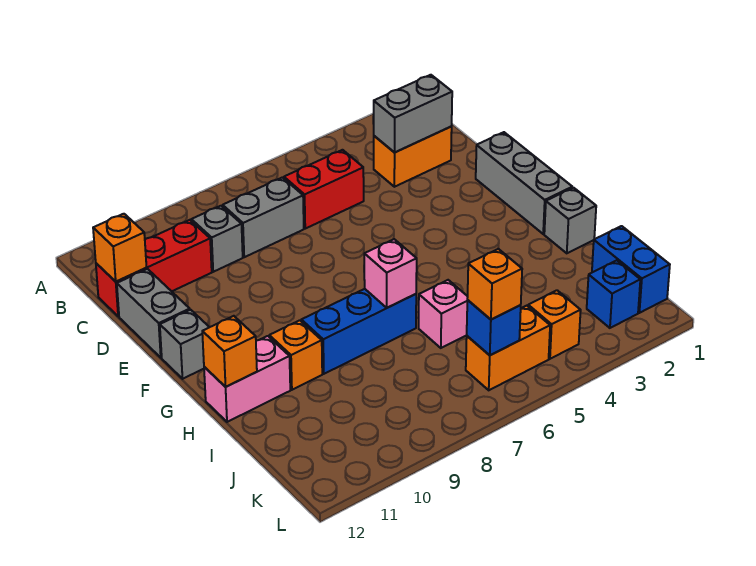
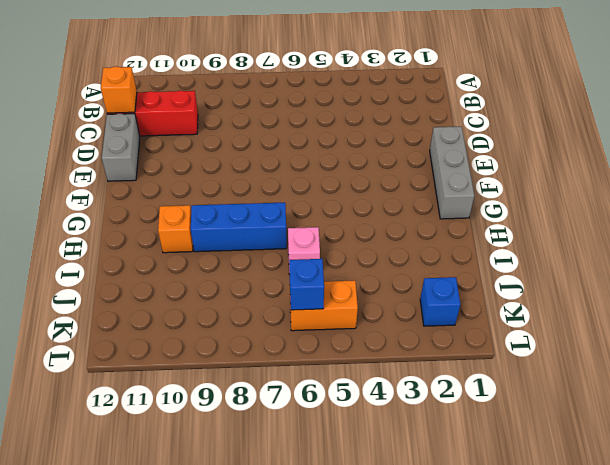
none -> orange 1x2 brick [374,127,452,187]
none -> red 1x2 brick [284,150,364,229]
none -> grey 1x2 brick [223,177,304,257]

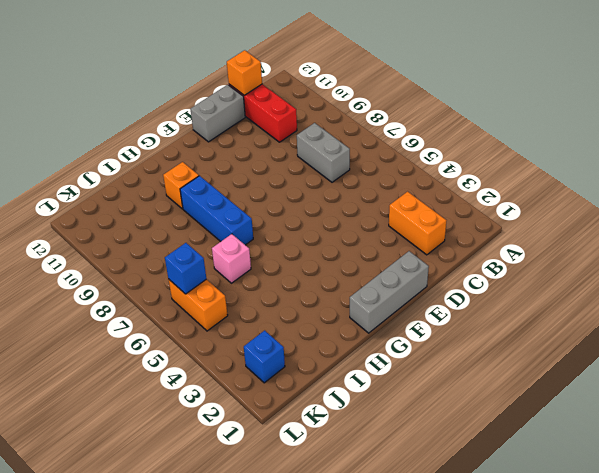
none -> red 1x2 brick [284,150,364,229]
none -> grey 1x1 brick [191,206,243,272]
none -> grey 1x1 brick [160,310,209,379]

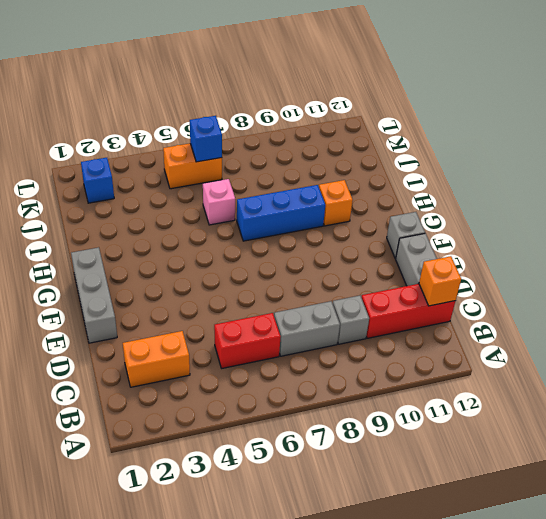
none -> grey 1x1 brick [544,188,596,253]
none -> pink 1x2 brick [204,336,290,422]
none -> blue 1x2 brick [592,226,670,313]

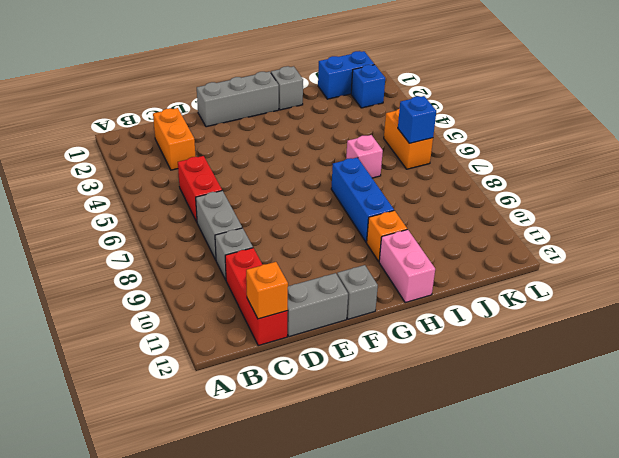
none -> orange 1x1 brick [528,290,581,359]
none -> grey 1x2 brick [374,75,452,152]
none -> pink 1x1 brick [364,239,417,308]

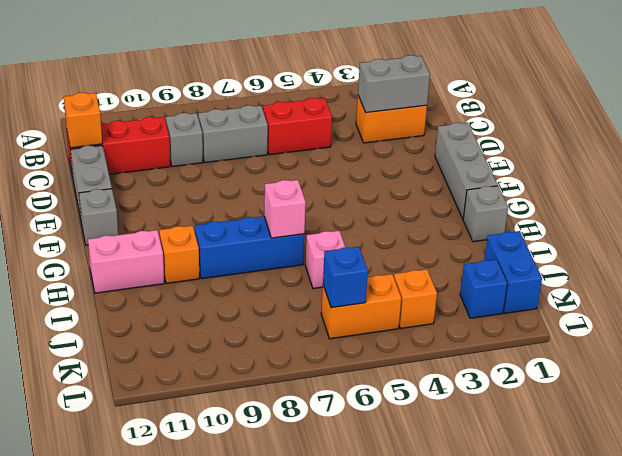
none -> orange 1x1 brick [202,316,257,387]
none -> orange 1x1 brick [467,249,522,320]

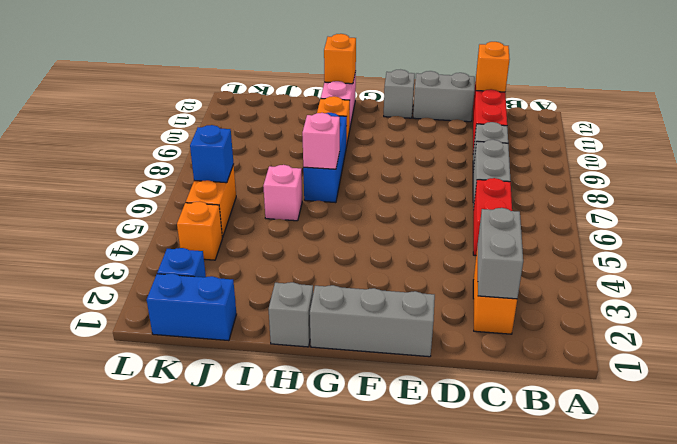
none -> orange 1x1 brick [467,249,522,320]

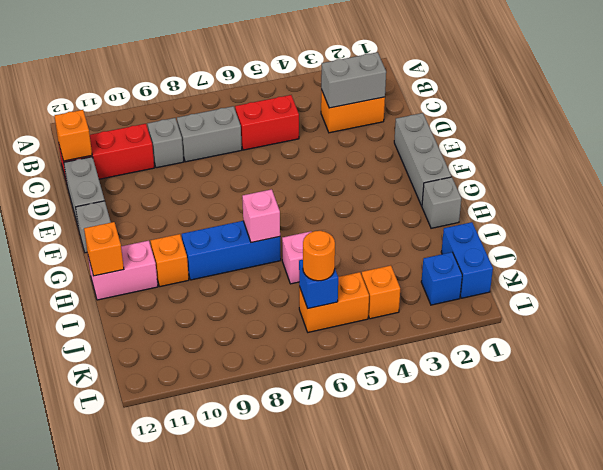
orange 1x1 round brick [303,231,335,281] -> orange 1x1 brick [467,249,522,320]

